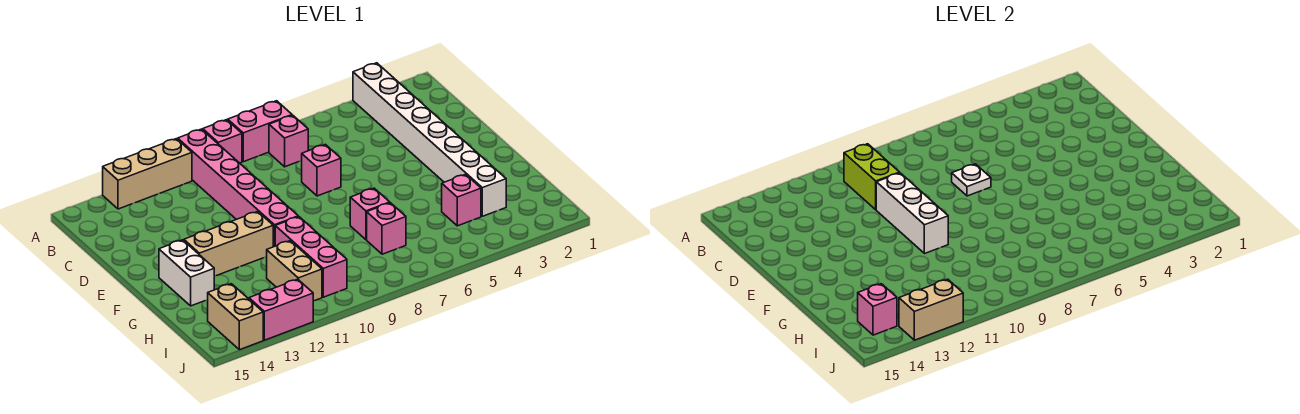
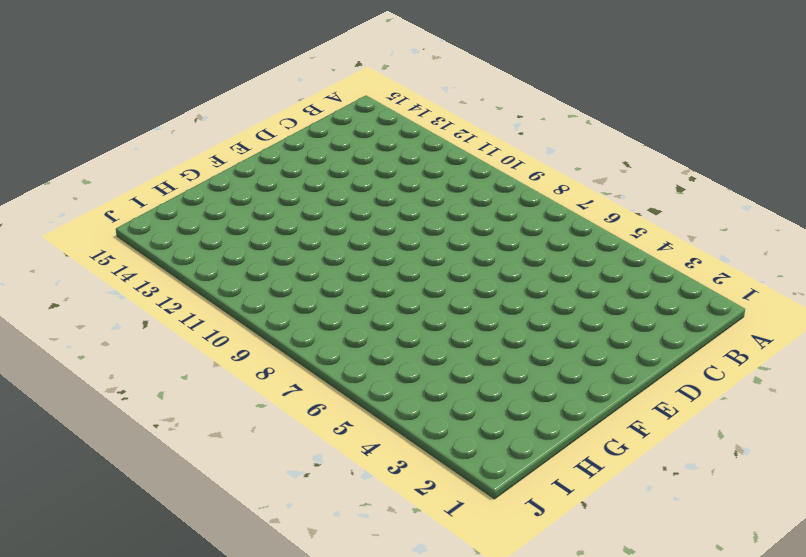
none -> white 1x8 brick [353,63,506,216]
none -> pink 1x2 brick [228,101,292,162]
none -> pink 1x1 brick [203,120,242,163]

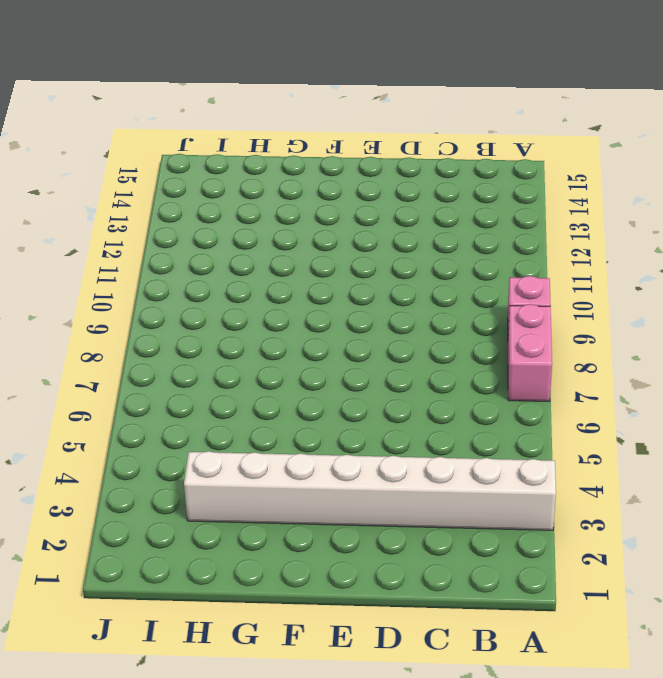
none -> pink 1x6 brick [178,129,298,247]
none -> tan 1x3 brick [103,139,192,209]
none -> pink 1x1 brick [269,115,308,167]

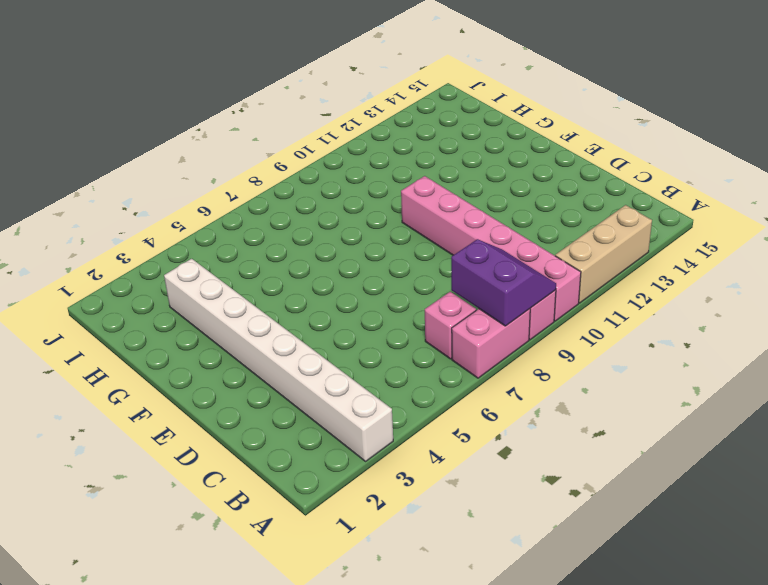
purple 2x2 slope [451,239,556,326] -> none
none -> pink 1x1 brick [302,144,341,196]
none -> tan 1x3 brick [184,212,273,276]
none -> white 1x2 brick [159,240,214,306]

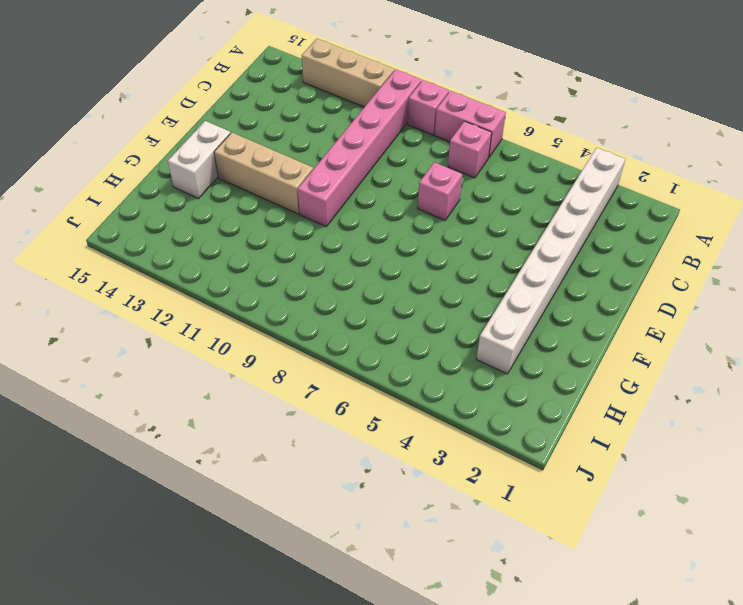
none -> pink 1x1 brick [350,188,390,240]
none -> pink 1x3 brick [275,217,347,297]
none -> pink 1x1 brick [442,174,481,226]

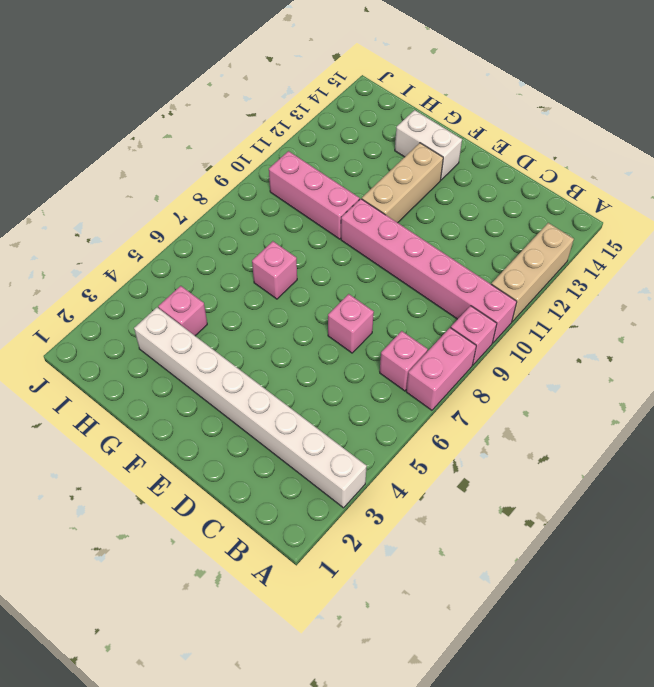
none -> pink 1x1 brick [367,203,406,254]
none -> tan 1x2 brick [267,241,322,301]
none -> tan 1x2 brick [208,284,263,350]

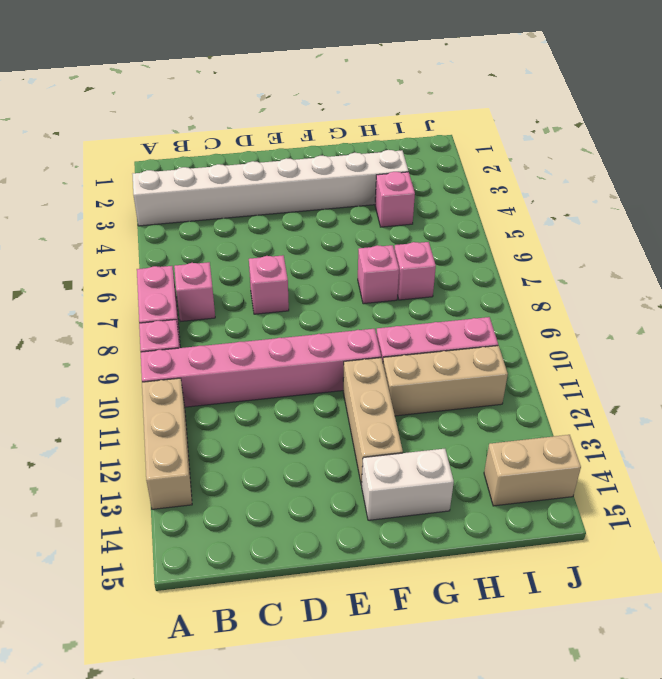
tan 1x3 brick [383,346,508,416] -> tan 1x2 brick [267,241,322,301]
none -> pink 1x2 brick [249,279,313,340]
none -> lime 1x2 brick [844,144,900,210]
none -> white 1x1 plate [952,164,991,196]

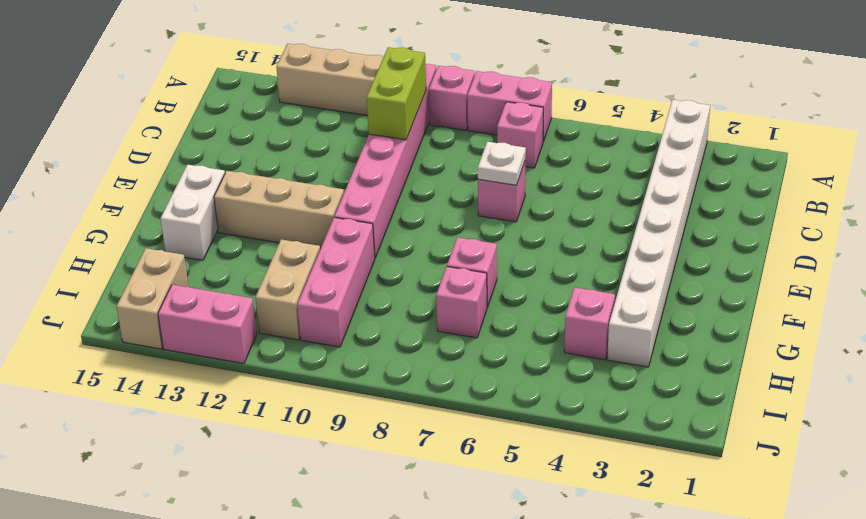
none -> white 1x3 brick [876,173,948,254]
none -> pink 1x1 brick [858,284,897,335]
none -> tan 1x2 brick [899,279,963,340]

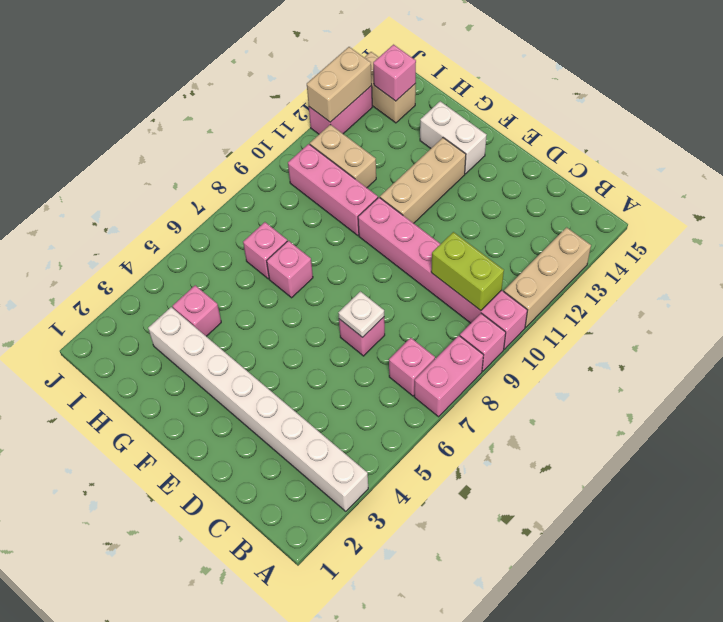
none -> white 1x3 brick [876,173,948,254]

